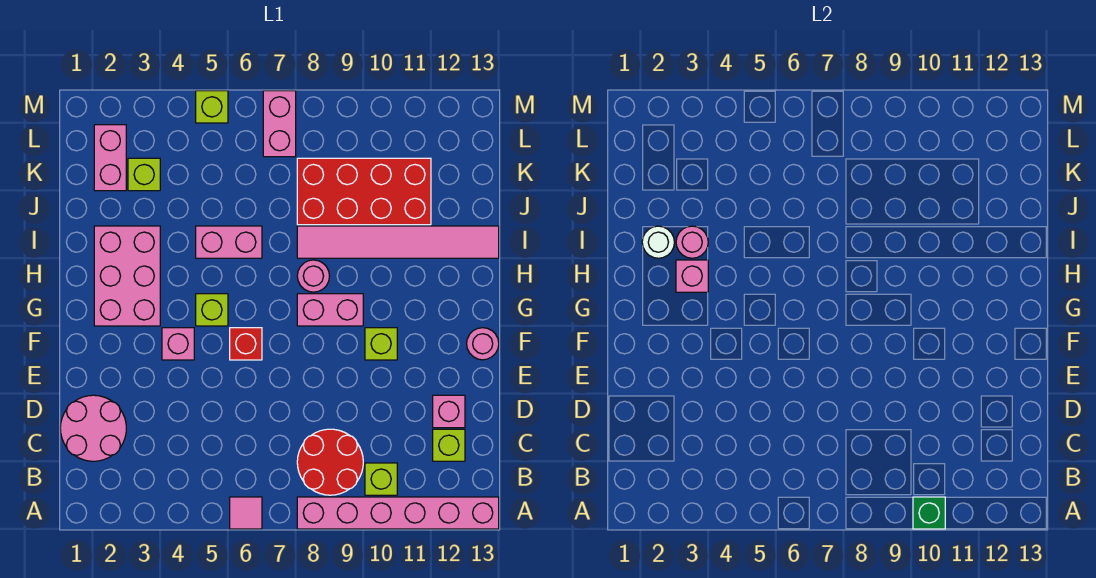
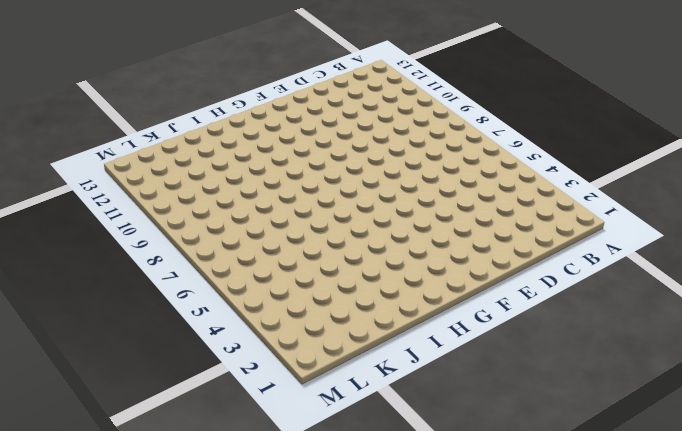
none -> pink 1x1 tile [230,497,262,529]
none -> pink 1x6 brick [297,497,499,529]
none -> red 2x2 round brick [297,429,363,495]

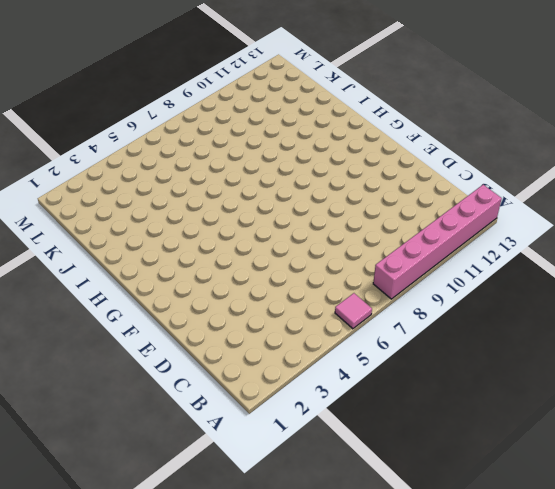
none -> red 2x2 round brick [297,429,363,495]
none -> lime 1x1 brick [365,463,397,495]
none -> pink 2x2 round brick [60,395,126,461]

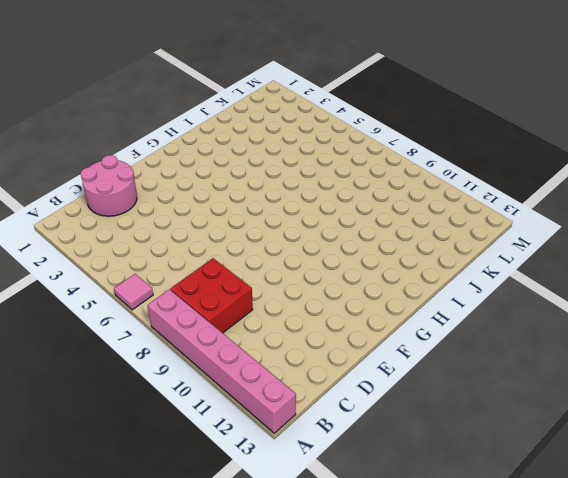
red 2x2 brick [171,258,253,333] -> red 2x2 round brick [297,429,363,495]
none -> lime 1x1 brick [365,463,397,495]
none -> lime 1x1 brick [433,429,465,461]
none -> pink 1x1 brick [433,395,465,428]

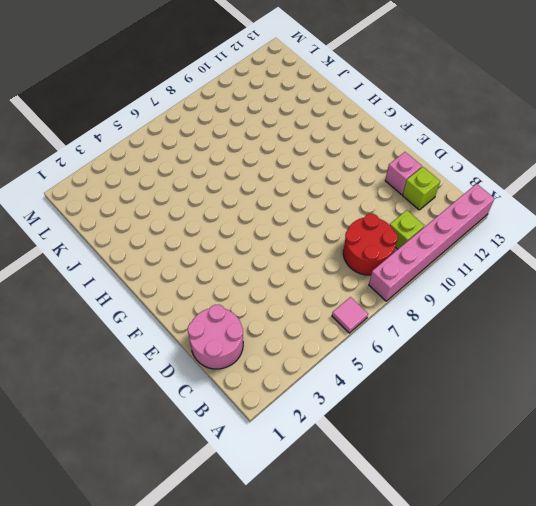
none -> pink 1x1 brick [162,328,194,360]
none -> red 1x1 brick [230,328,262,360]
none -> lime 1x1 brick [365,328,397,360]

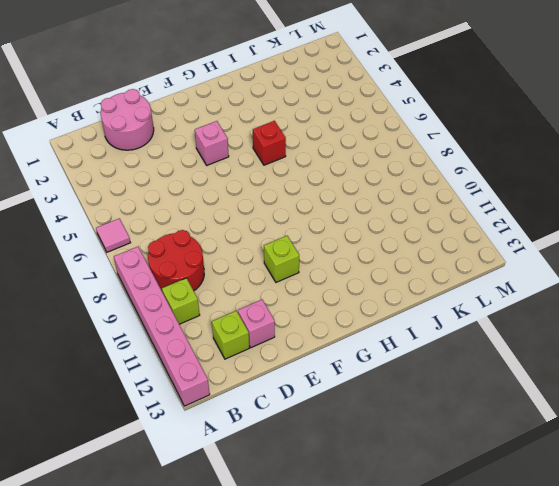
red 1x1 brick [253,121,286,165] -> red 1x1 brick moved to [230,328,262,360]
none -> pink 1x1 round brick [467,328,499,360]
none -> pink 2x3 brick [94,226,160,326]
none -> lime 1x1 brick [196,294,228,326]

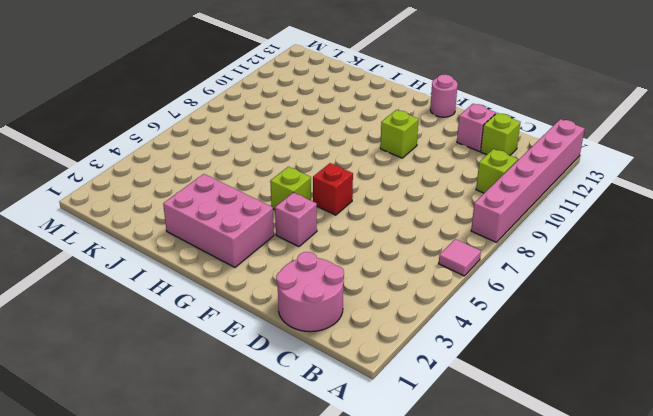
none -> red 2x2 round brick [297,429,363,495]
none -> pink 1x2 brick [297,294,363,326]
none -> pink 1x1 round brick [297,260,329,292]

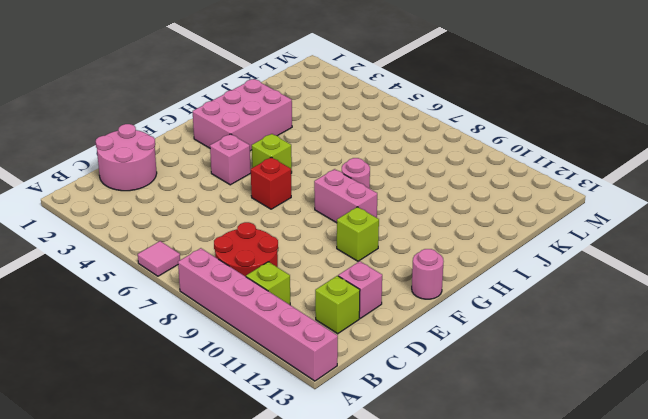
none -> pink 1x2 brick [196,226,262,258]
none -> pink 1x6 tile [297,226,499,258]
none -> red 2x4 brick [297,158,431,225]

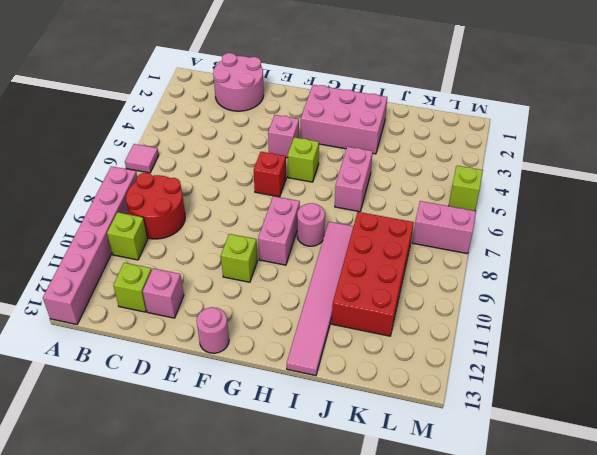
none -> pink 1x2 brick [94,125,126,191]
none -> lime 1x1 brick [128,158,160,191]
none -> green 1x1 brick [913,497,945,529]

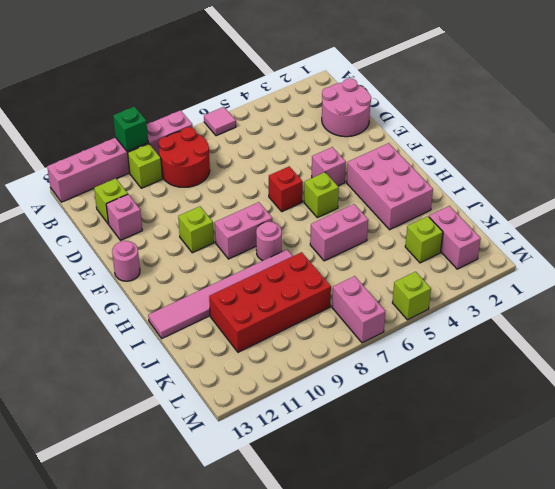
none -> pink 1x1 brick [676,260,708,292]
none -> white 1x1 round brick [642,226,674,258]
none -> pink 1x1 round brick [676,226,708,258]

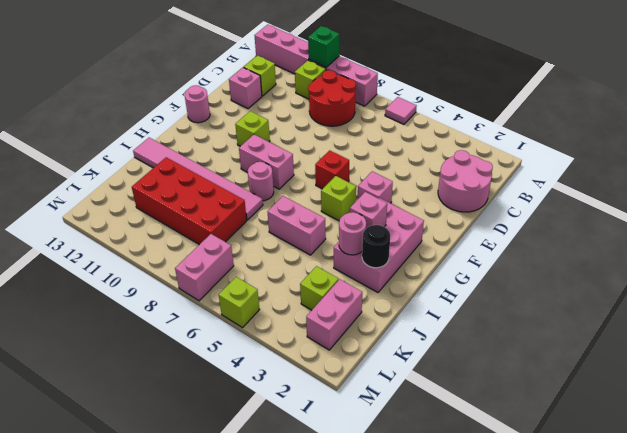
black 1x1 round brick [362,225,390,268] -> white 1x1 round brick [642,226,674,258]

